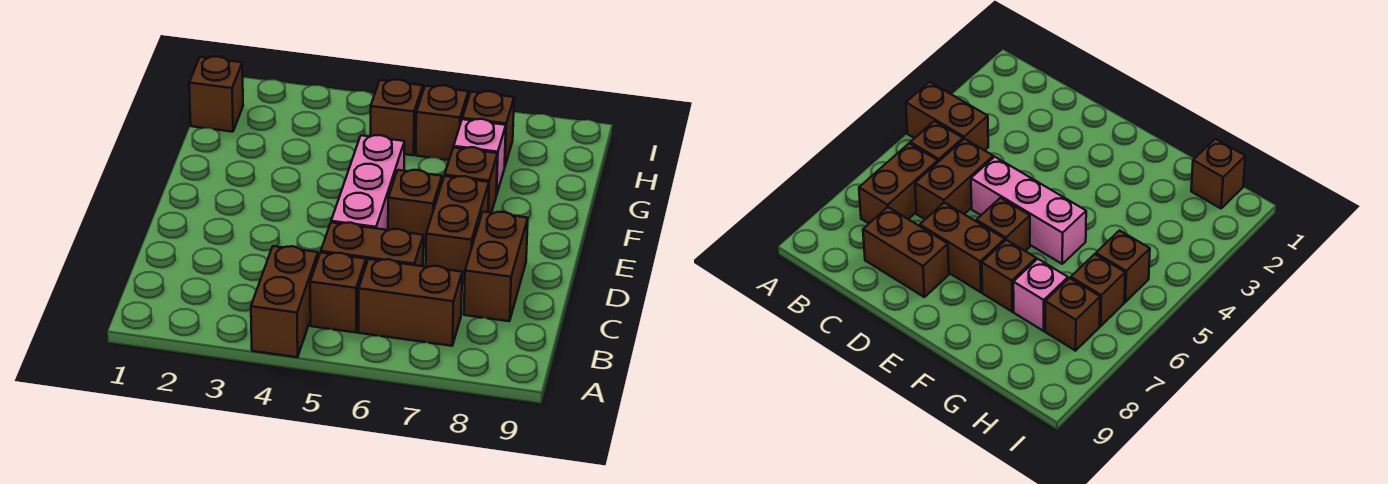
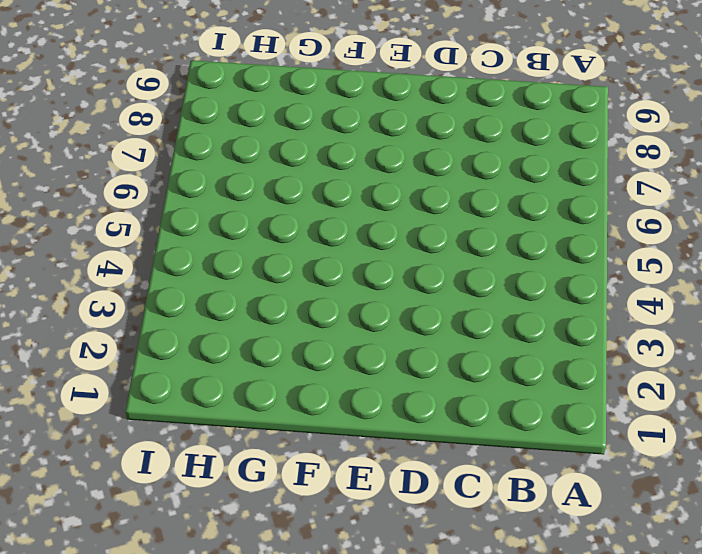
none -> brown 1x2 brick [251,246,318,357]
none -> brown 1x1 brick [310,253,366,333]
none -> brown 1x2 brick [358,259,462,346]

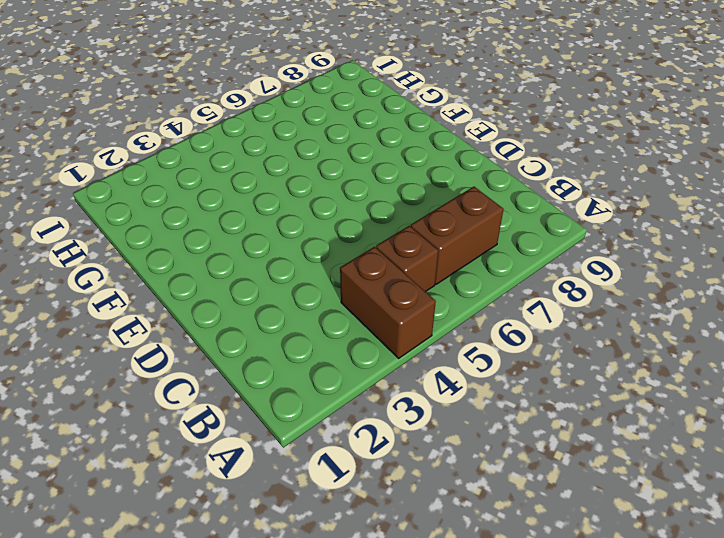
none -> brown 1x2 brick [321,222,423,266]
none -> brown 1x2 brick [464,212,528,321]
none -> pink 1x3 brick [331,135,405,230]

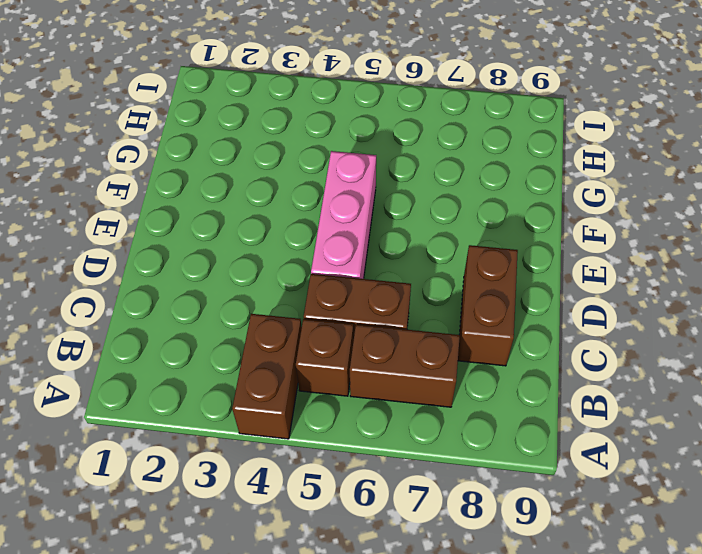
none -> brown 1x2 brick [426,176,489,283]
none -> brown 1x1 brick [388,170,442,247]
none -> brown 1x1 brick [445,147,498,213]

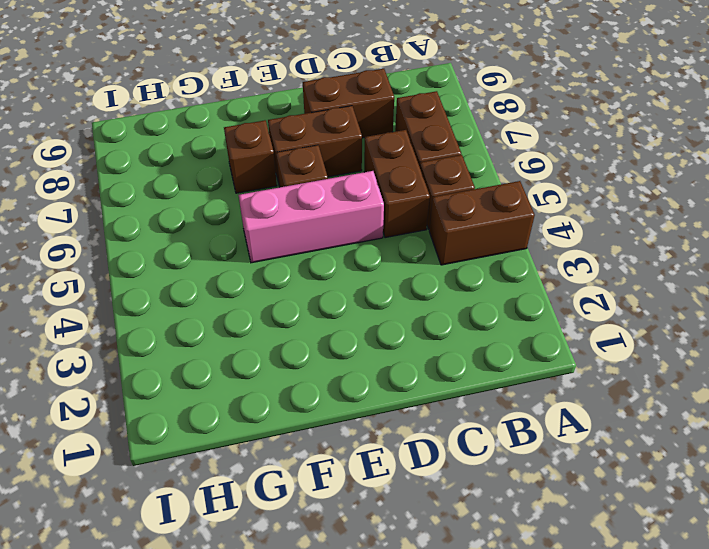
none -> pink 1x1 brick [454,119,506,195]
none -> brown 1x1 brick [189,57,243,132]
none -> brown 1x1 brick [370,80,423,155]

